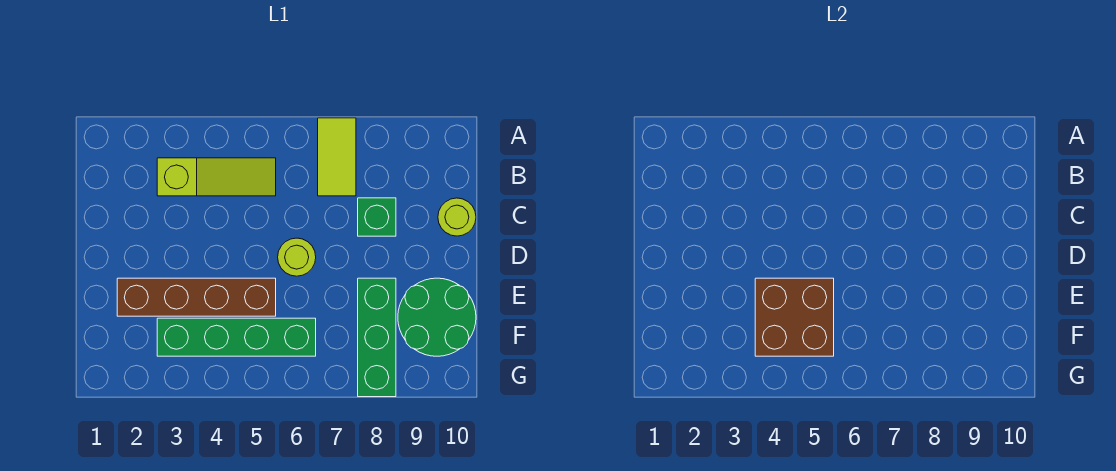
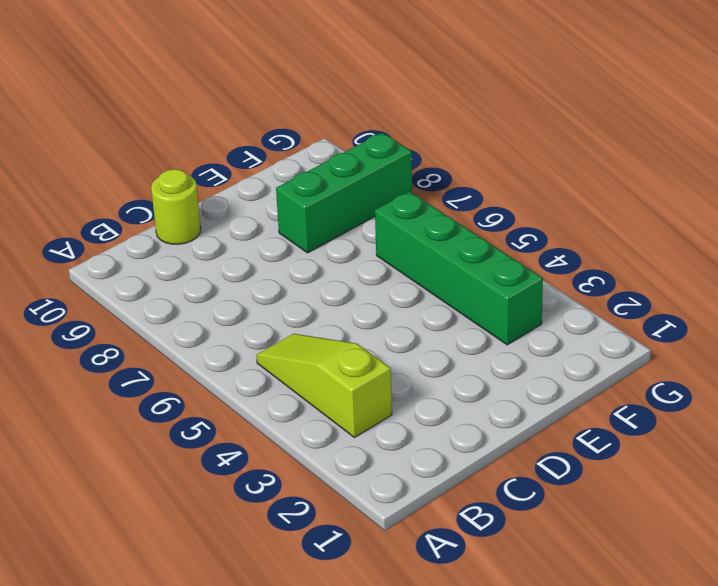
none -> lime 1x2 tile [318,118,356,196]
none -> green 1x1 brick [358,198,396,236]

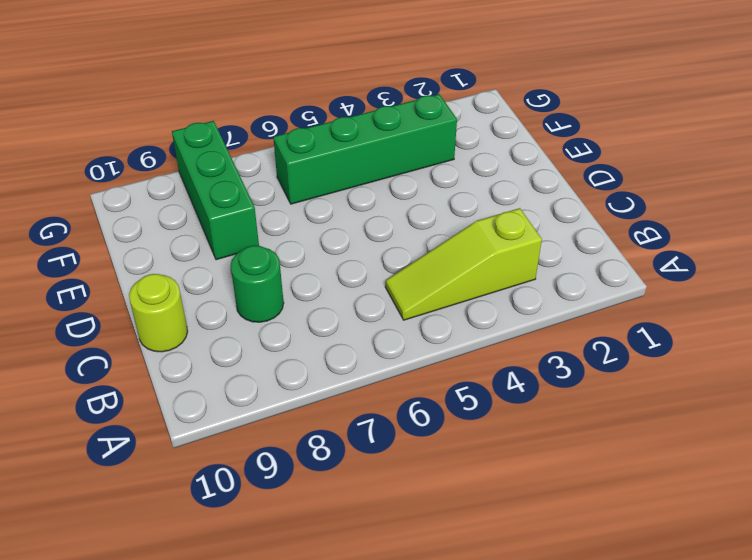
green 1x1 round brick [231,246,284,322] -> green 1x1 brick [358,198,396,236]
none -> lime 1x2 tile [318,118,356,196]
none -> lime 1x1 round brick [278,238,316,276]

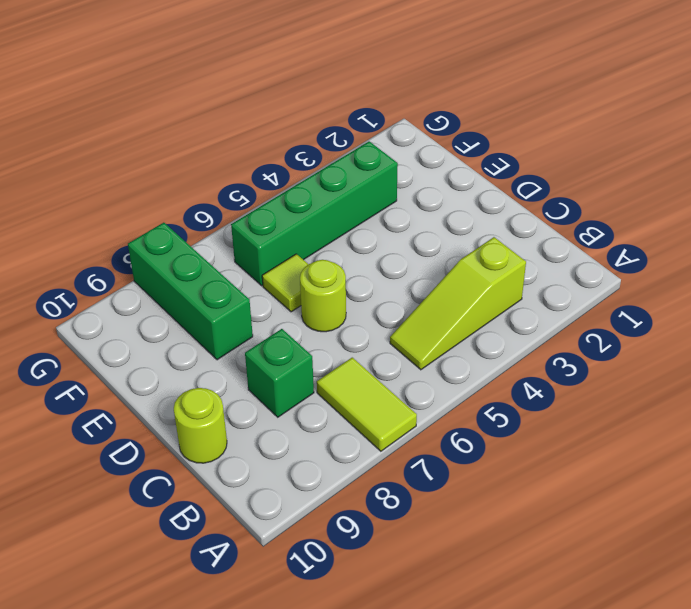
lime 1x1 tile [262,254,308,312] -> none
none -> brown 1x4 brick [117,278,276,316]
none -> green 2x2 round brick [398,278,476,356]

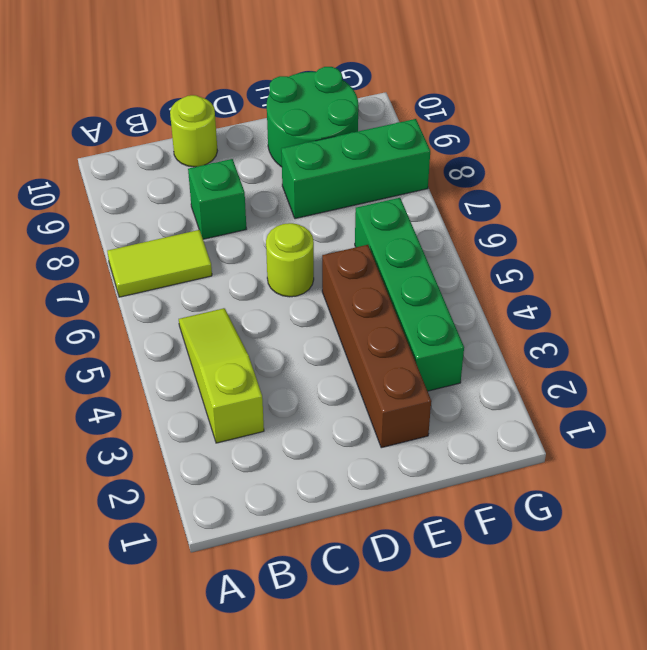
none -> brown 2x2 brick [755,278,834,356]

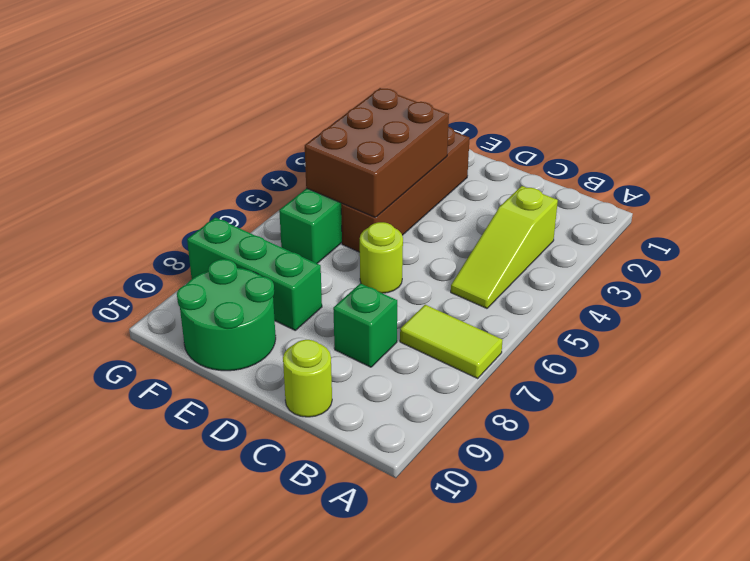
brown 2x3 brick [305,88,449,217] -> brown 2x2 brick [755,278,834,356]

